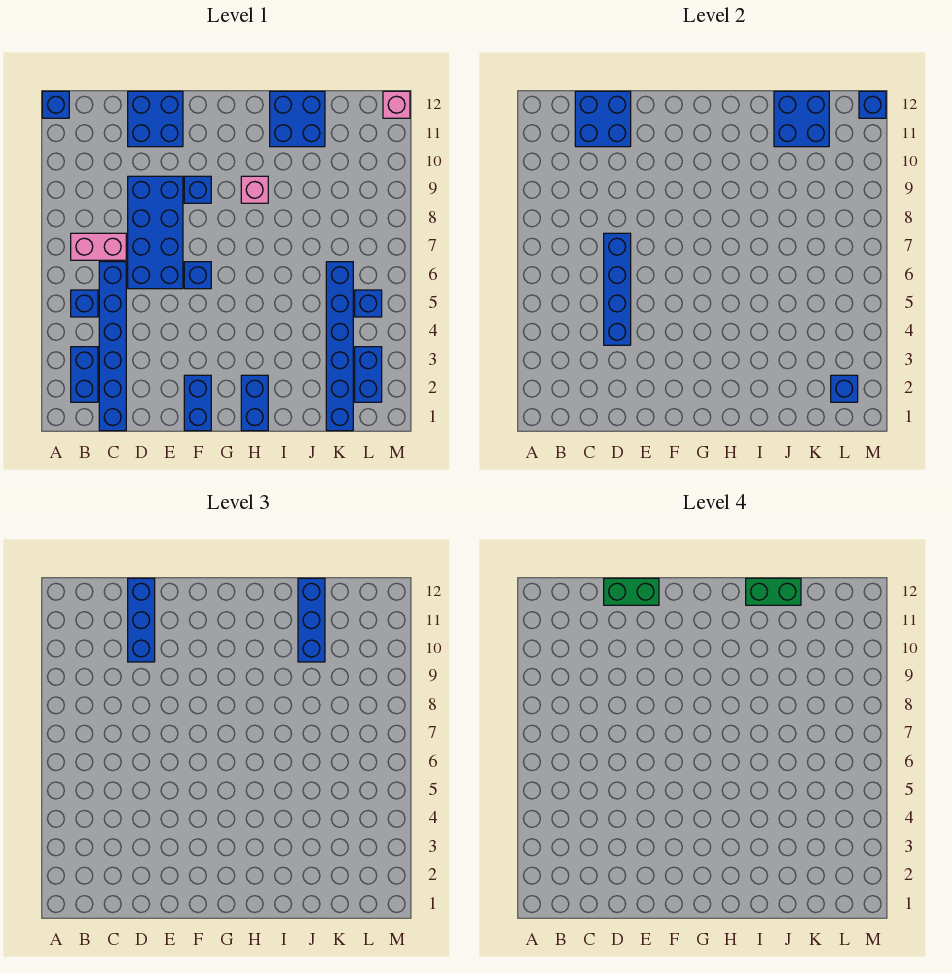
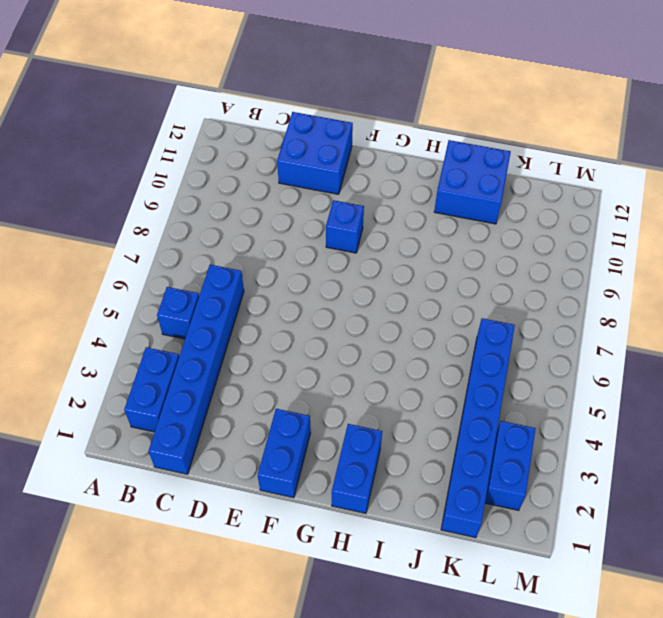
none -> blue 1x1 brick [42,91,69,118]
none -> pink 1x2 brick [71,233,126,260]
none -> blue 2x4 brick [128,176,183,289]

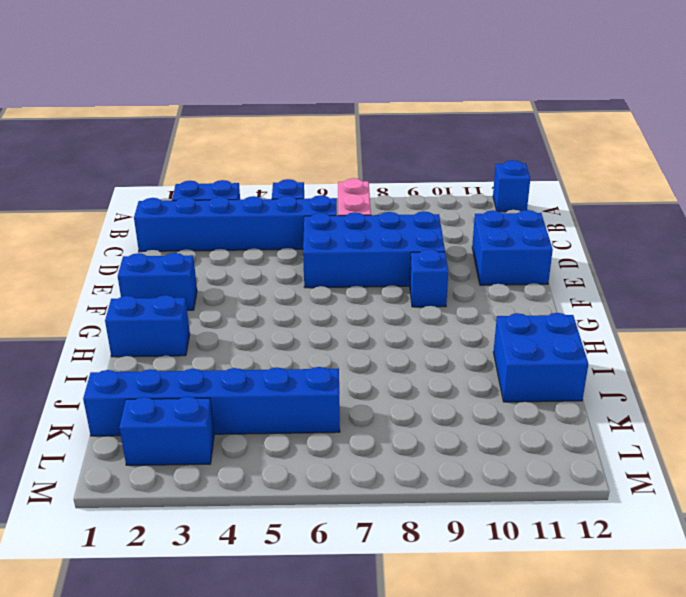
none -> blue 1x1 brick [184,262,211,289]
none -> pink 1x1 brick [241,176,268,203]
none -> blue 1x1 brick [355,290,382,317]

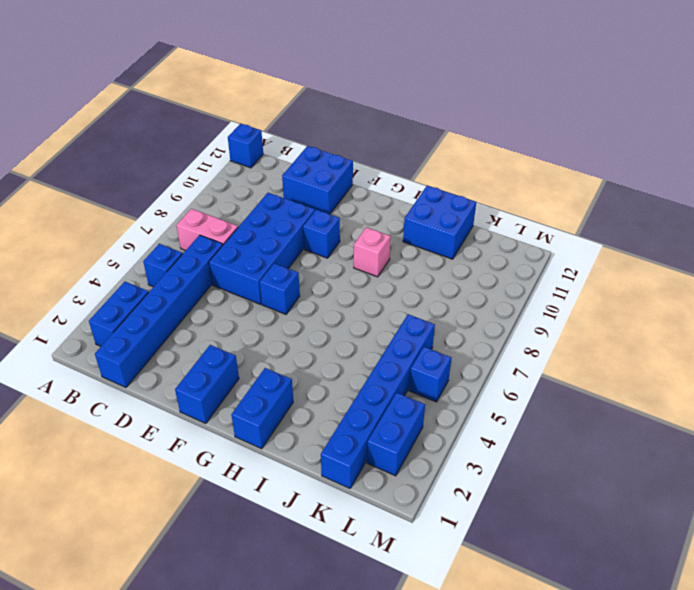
none -> pink 1x1 brick [383,91,410,118]
none -> blue 2x2 brick [575,91,631,147]
none -> blue 1x4 brick [604,233,631,345]

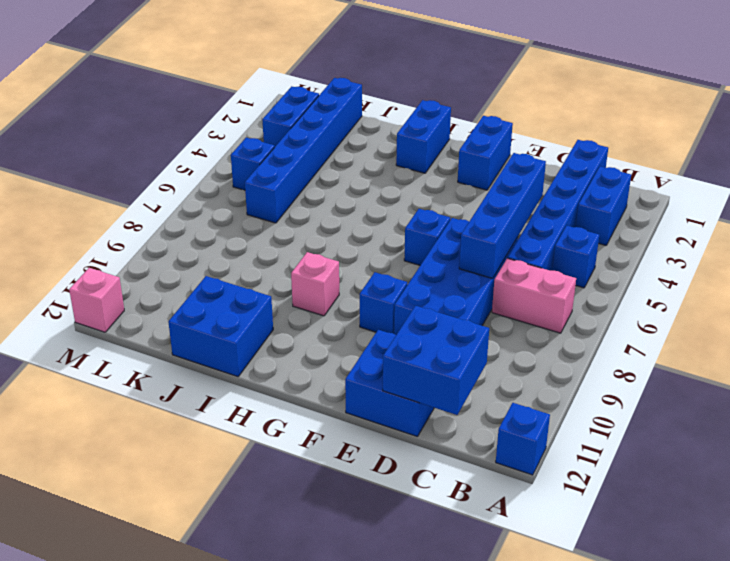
none -> blue 2x2 brick [774,91,829,147]
none -> blue 1x1 brick [831,375,858,402]
none -> blue 1x1 brick [859,91,886,118]

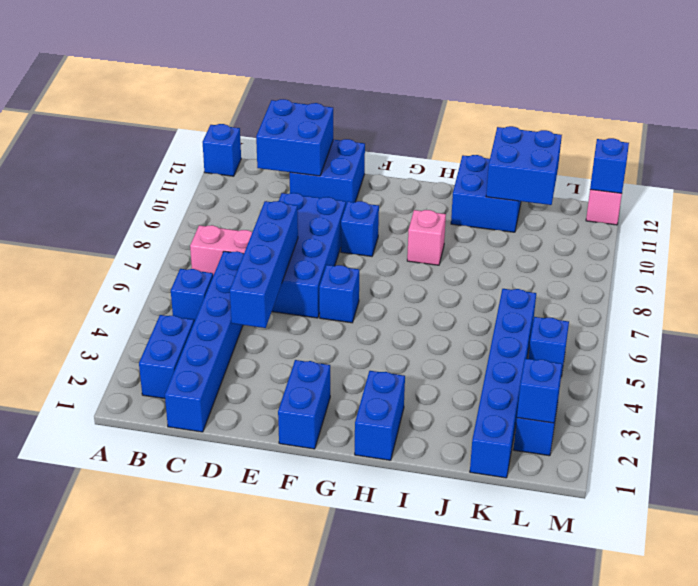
none -> blue 1x3 brick [128,578,155,662]
none -> blue 1x3 brick [298,578,325,662]
none -> green 1x2 brick [604,578,659,605]

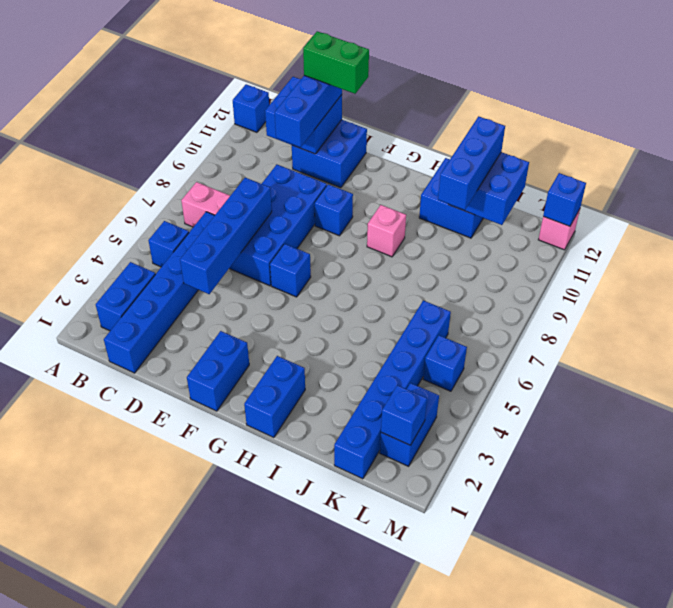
none -> green 1x2 brick [746,578,801,605]

